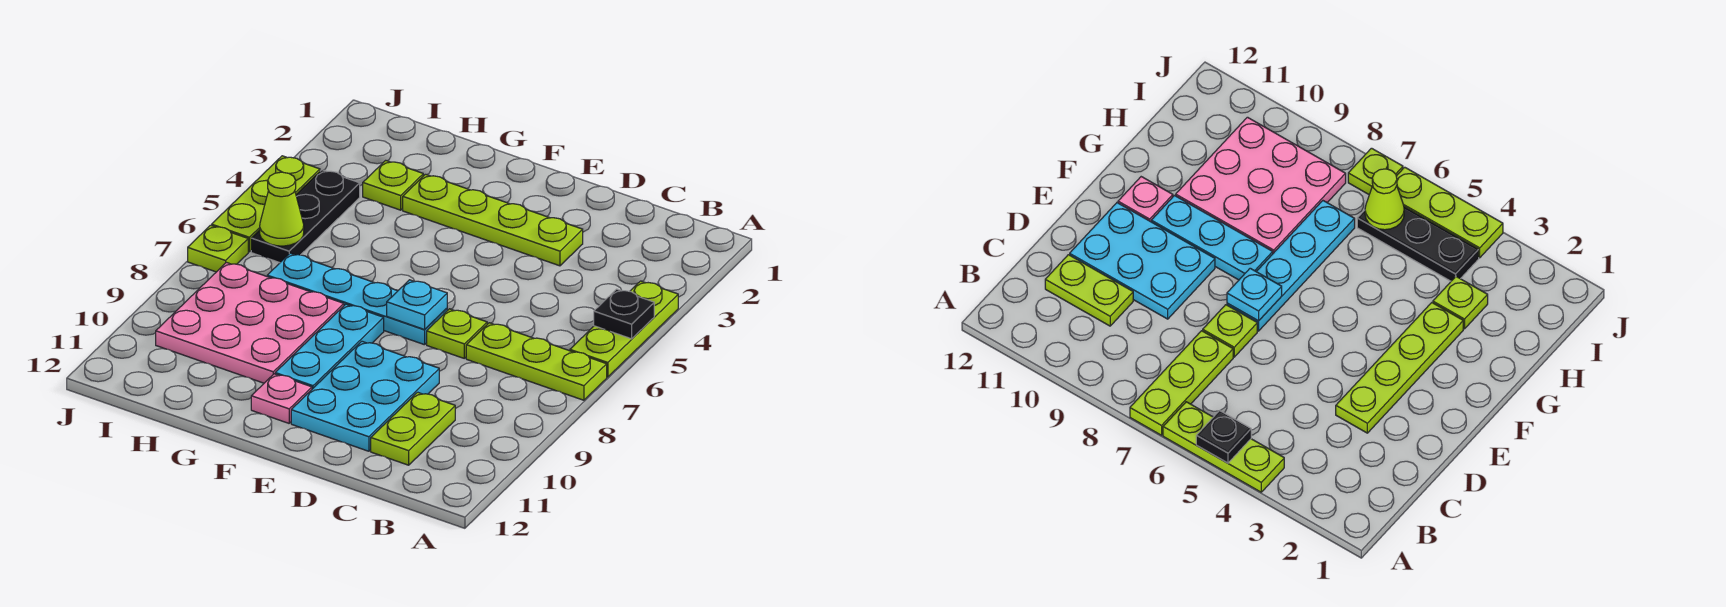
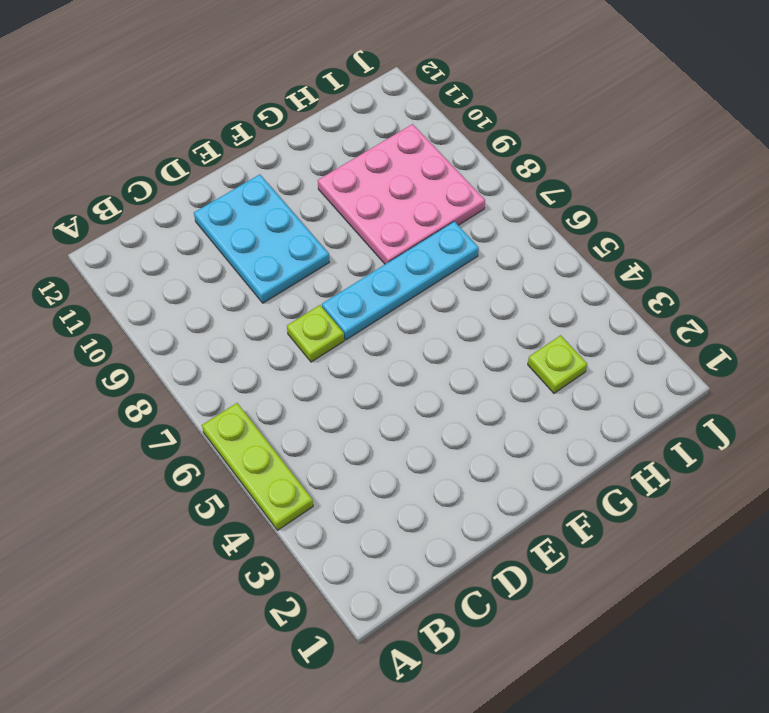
none -> lime 1x3 plate [466,323,607,400]
none -> lime 1x2 plate [371,392,455,465]
none -> lime 1x4 plate [403,174,583,266]

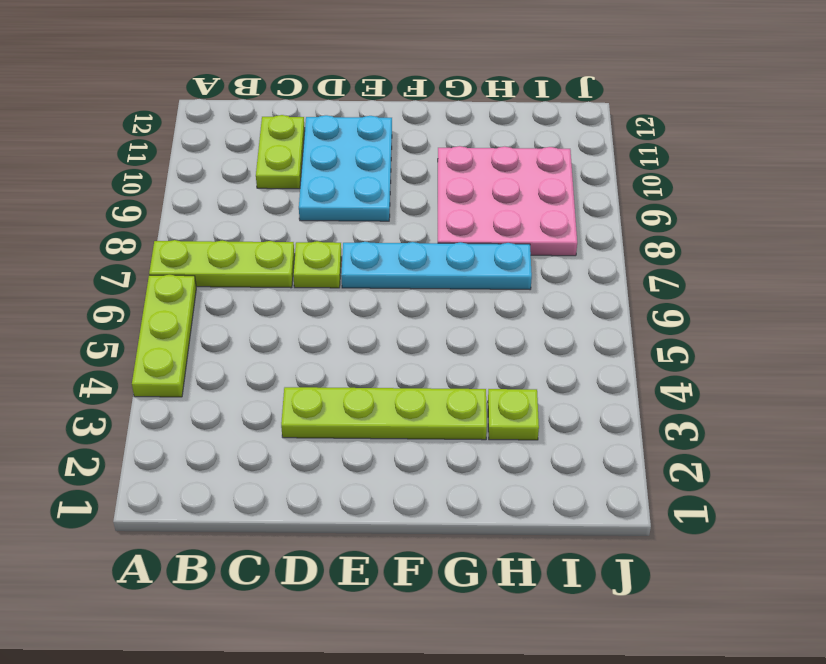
none -> cyan 1x3 plate [275,304,384,389]
none -> pink 1x1 plate [251,374,312,423]
none -> black 1x3 plate [251,170,360,263]

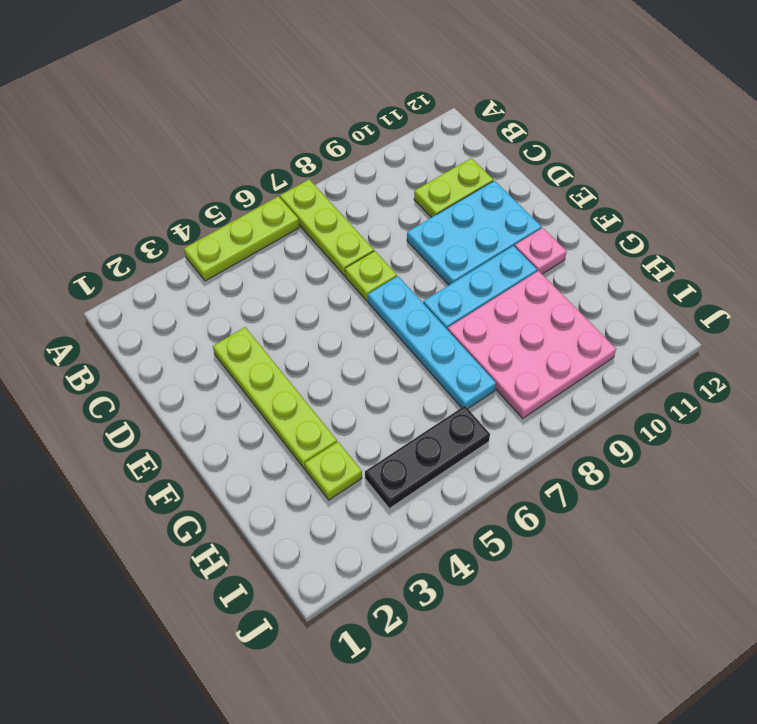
none -> lime 1x3 plate [212,156,320,252]
none -> lime 1x1 plate [188,225,248,272]
none -> black 1x1 plate [594,289,654,339]

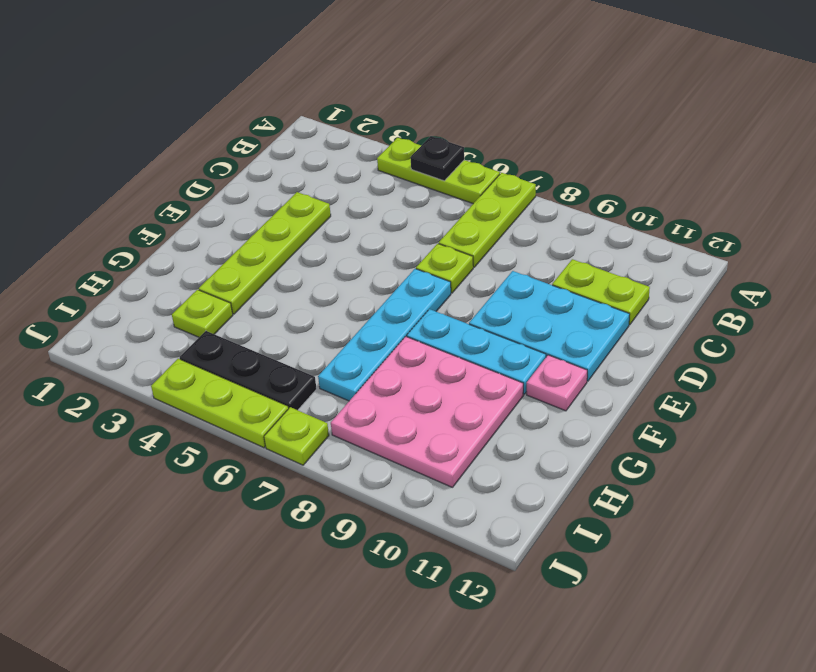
none -> cyan 1x1 plate [387,280,447,330]
none -> lime 1x1 cone [260,172,304,246]

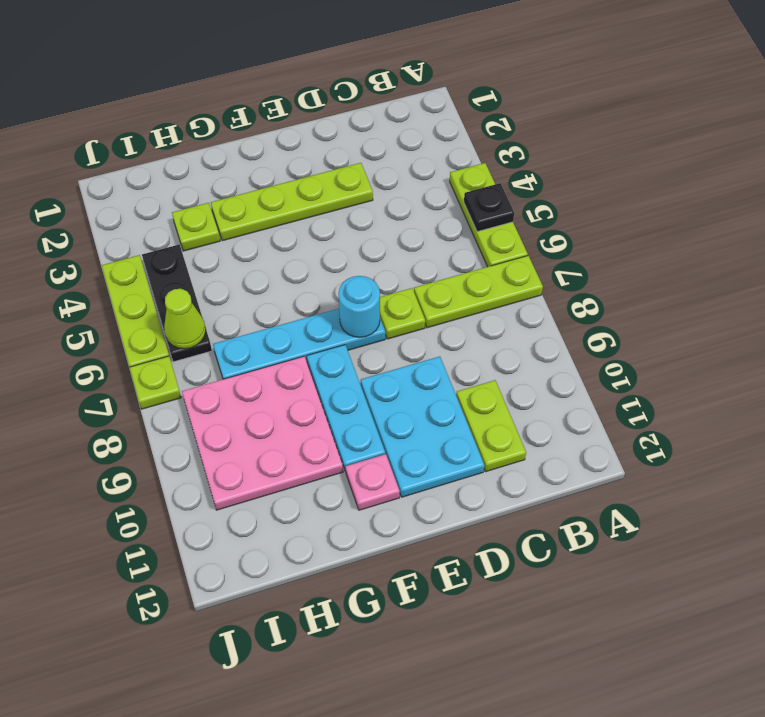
cyan 1x1 round brick [338,276,380,337] -> cyan 1x1 plate [387,280,447,330]

